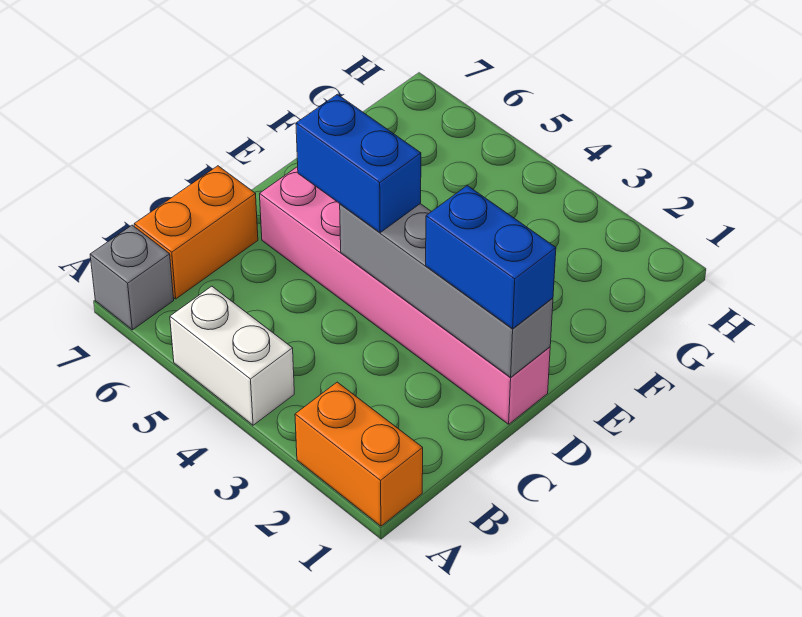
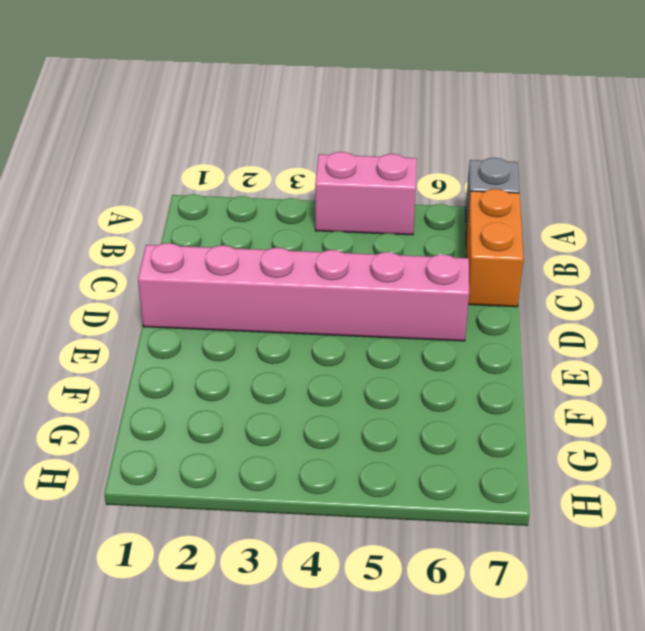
pink 1x2 brick [315,152,417,235] -> white 1x2 brick [170,286,294,425]
none -> orange 1x2 brick [295,382,423,526]
none -> grey 1x4 brick [340,204,553,377]

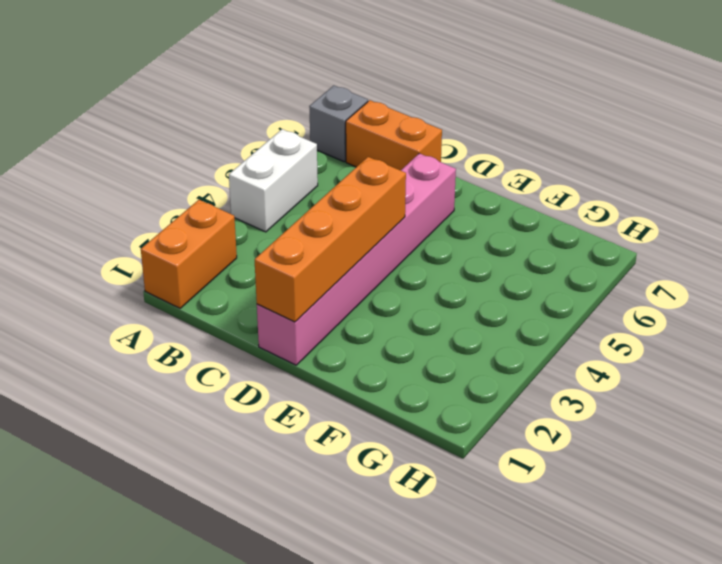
orange 1x4 brick [255,157,406,322] -> grey 1x4 brick [340,204,553,377]
none -> blue 1x2 brick [426,186,556,329]
none -> blue 1x2 brick [296,94,421,233]

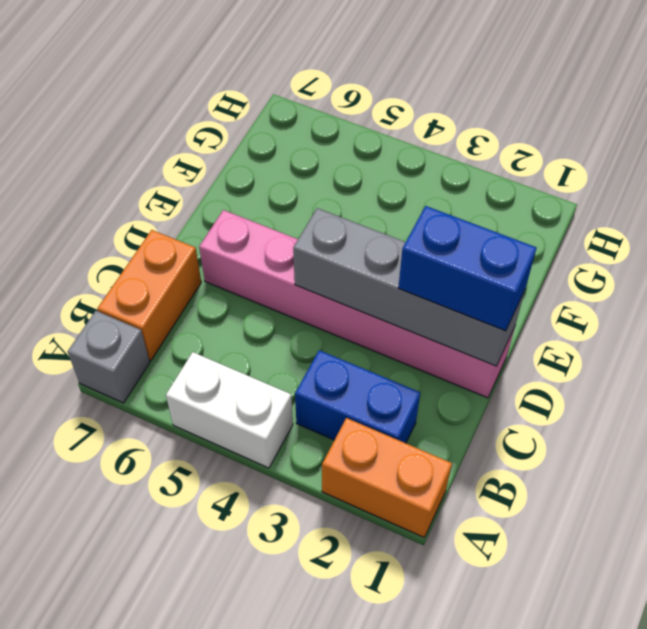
blue 1x2 brick [295,350,420,443] -> blue 1x2 brick moved to [296,94,421,233]

